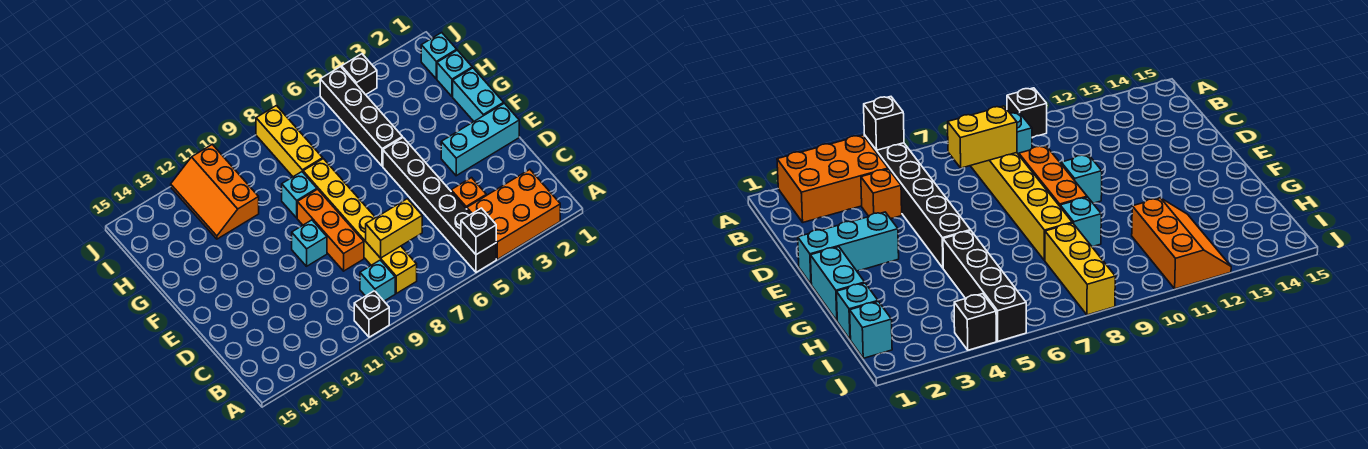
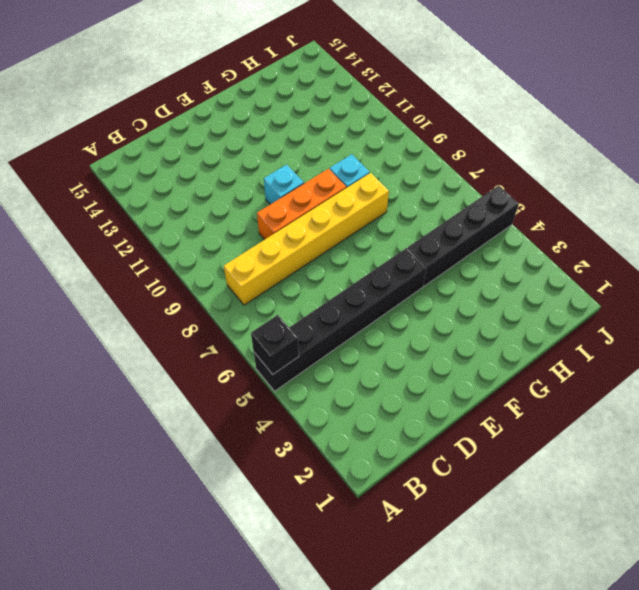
none -> orange 2x3 brick [467,169,560,259]
none -> black 1x1 brick [354,291,389,337]
none -> cyan 1x1 brick [360,260,395,301]

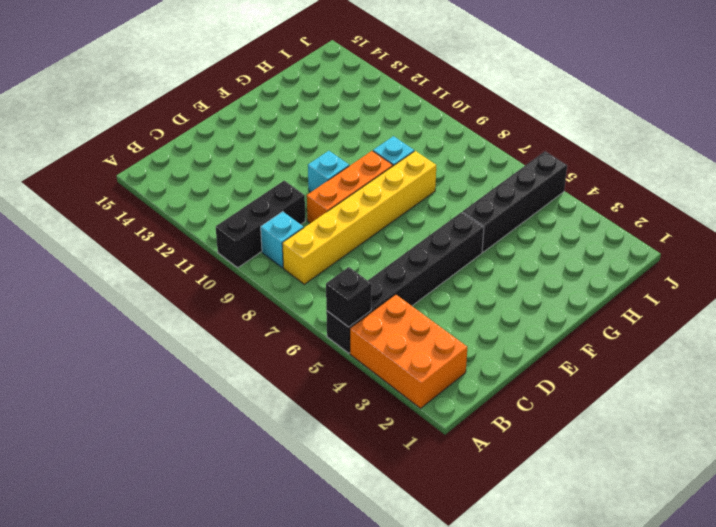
black 1x3 brick [216,180,305,268] -> black 1x1 brick [354,291,389,337]
none -> orange 1x1 brick [451,178,486,209]
none -> cyan 1x3 brick [441,103,519,176]
none -> cyan 1x2 brick [453,68,504,121]

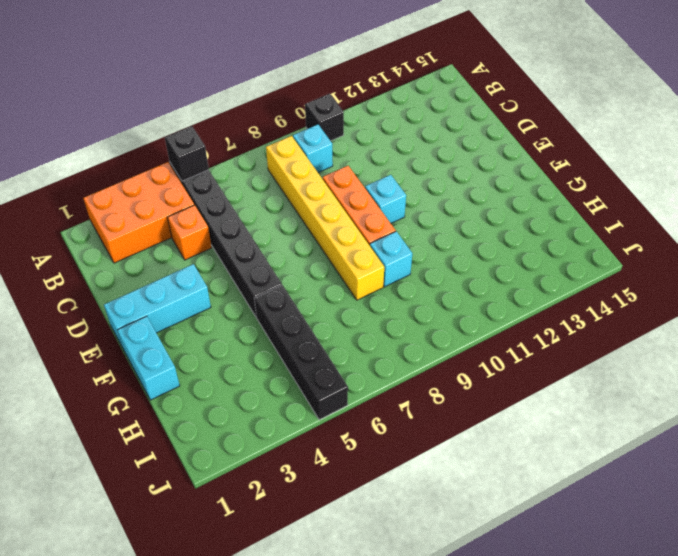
none -> cyan 1x1 brick [437,50,472,97]
none -> yellow 1x3 brick [256,106,323,177]
none -> orange 2x3 slope [171,144,259,239]

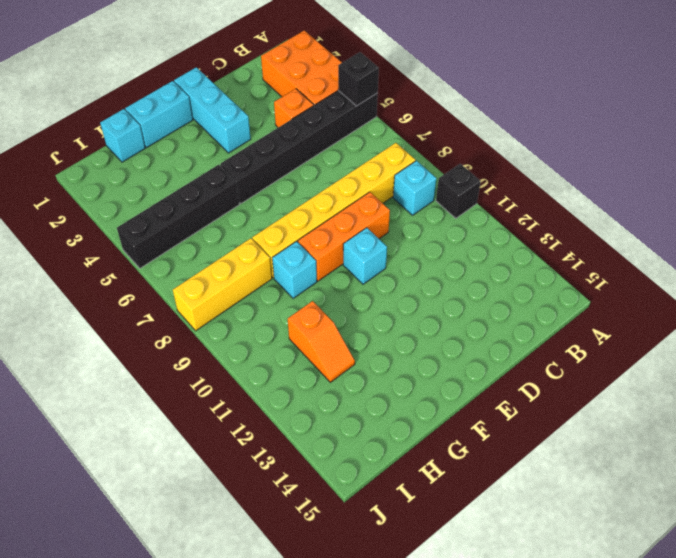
orange 1x2 slope [288,301,355,382] -> orange 2x3 slope [171,144,259,239]
none -> cyan 1x1 brick [421,33,457,79]
none -> black 1x1 brick [342,54,377,95]
none -> yellow 1x2 brick [366,199,422,258]

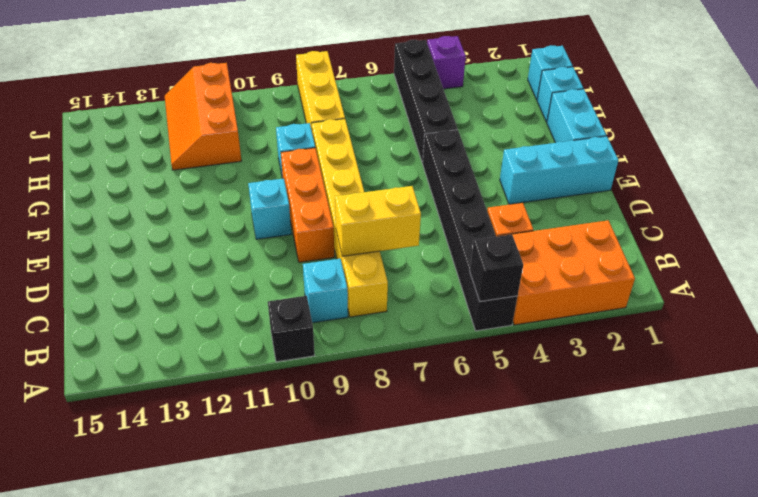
purple 1x1 brick [427,36,466,89] -> black 1x1 brick [342,54,377,95]

